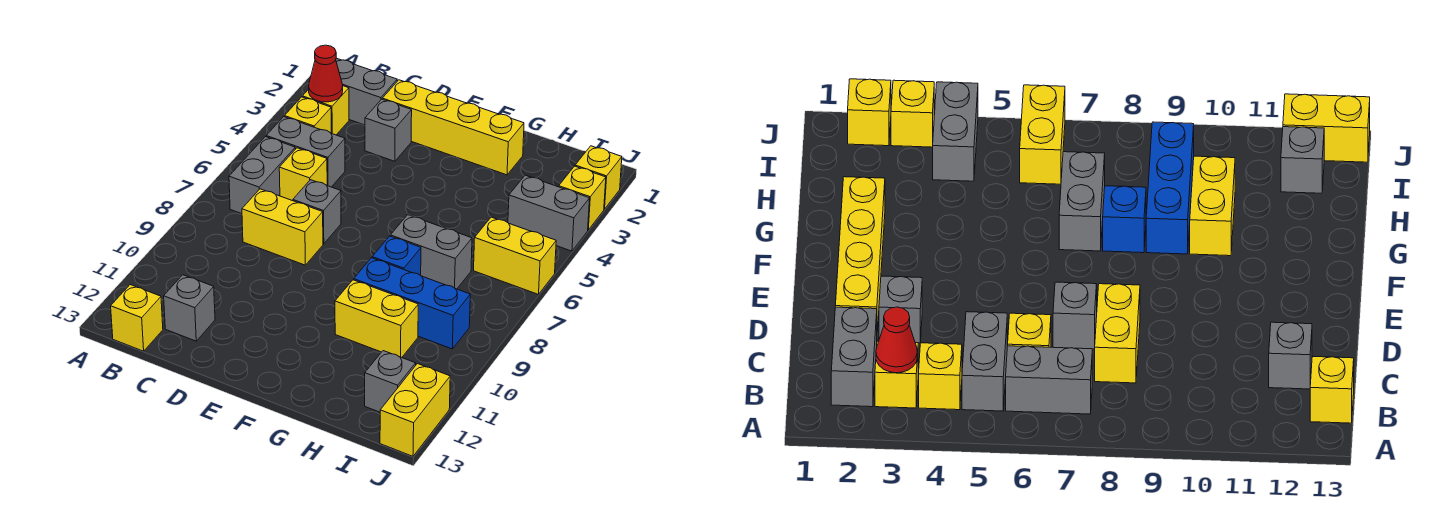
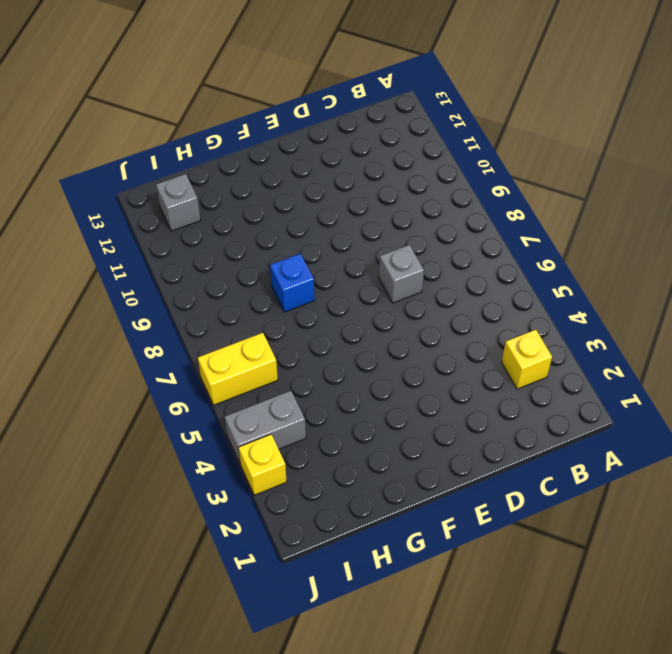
none -> grey 1x2 brick [336,59,397,125]
none -> yellow 1x1 brick [285,97,331,133]
none -> grey 1x2 brick [266,117,345,187]

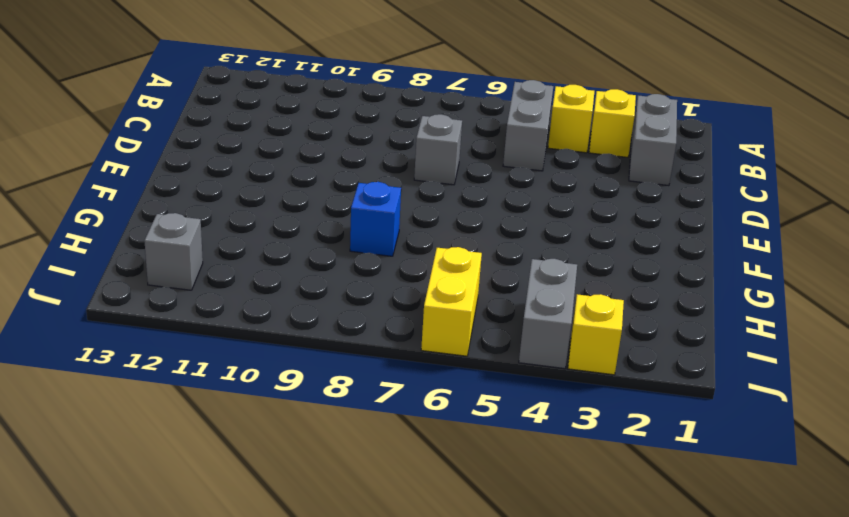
none -> grey 1x2 brick [229,137,295,214]
none -> yellow 1x1 brick [111,285,163,351]
none -> yellow 1x1 brick [279,148,327,201]

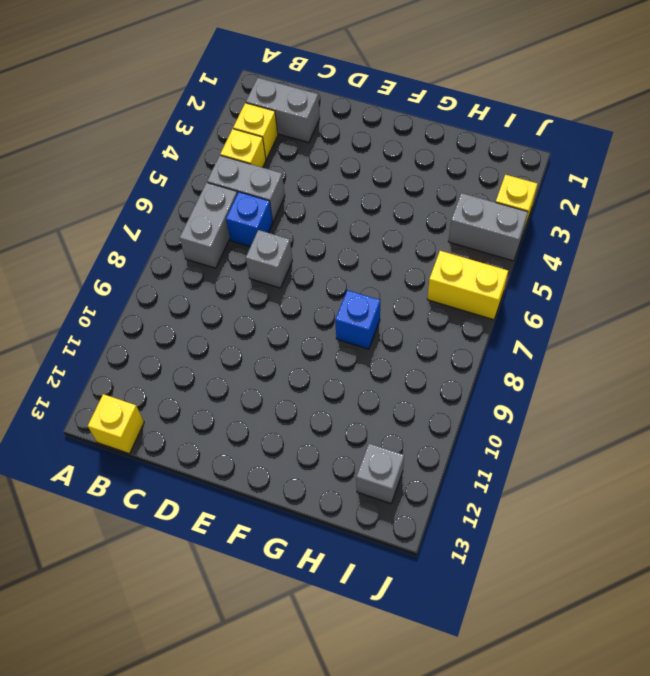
blue 1x1 brick [226,192,273,247] -> yellow 1x1 brick [279,148,327,201]
none -> yellow 1x2 brick [242,189,323,265]
none -> grey 1x1 brick [164,275,215,341]
none -> yellow 1x4 brick [382,80,524,175]

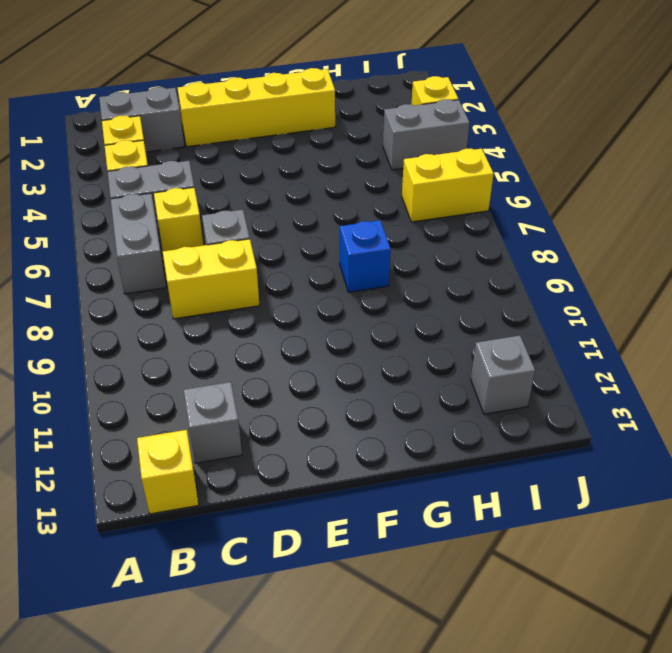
none -> grey 1x1 brick [365,99,412,161]
none -> grey 1x2 brick [390,215,472,289]
none -> blue 1x3 brick [354,258,470,349]

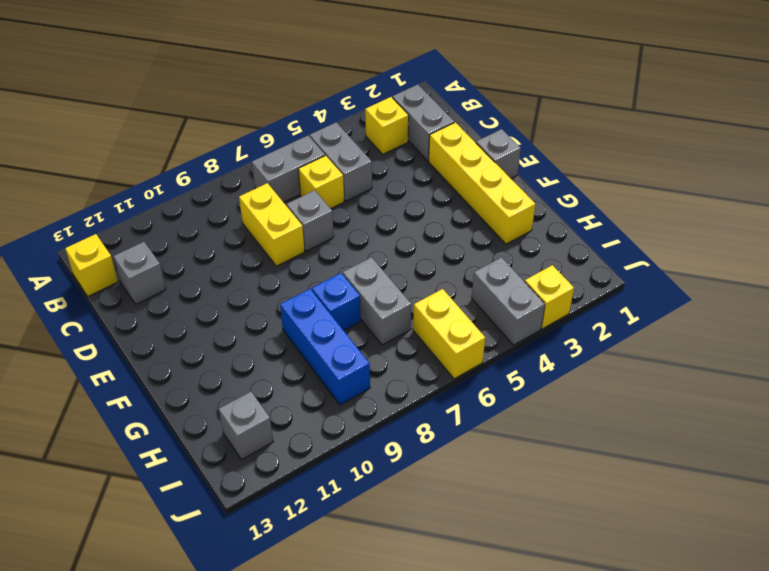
grey 1x1 brick [476,129,521,178] -> grey 1x1 brick moved to [365,99,412,161]
none -> yellow 1x1 brick [285,97,331,133]
none -> yellow 1x2 brick [335,280,418,357]
none -> yellow 1x1 brick [575,146,622,209]

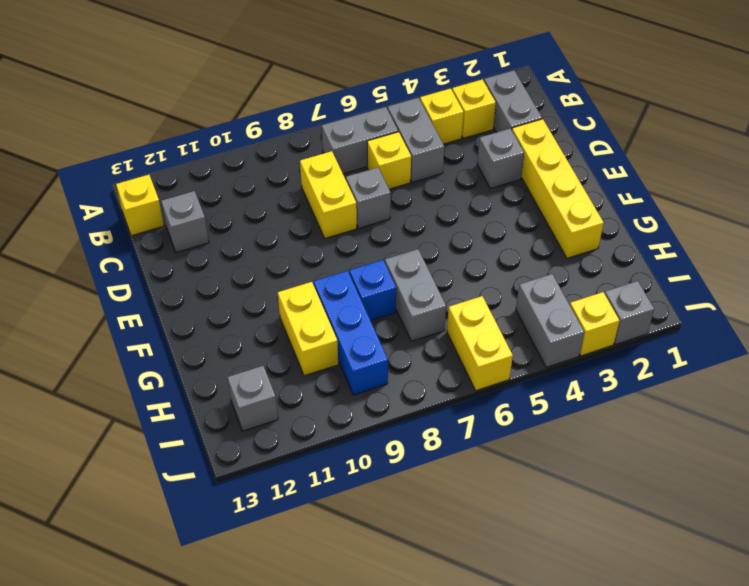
grey 1x1 brick [605,281,654,344] -> yellow 1x1 brick [575,146,622,209]
none -> yellow 1x2 brick [380,364,450,456]
none -> red 1x1 cone [309,45,343,102]

